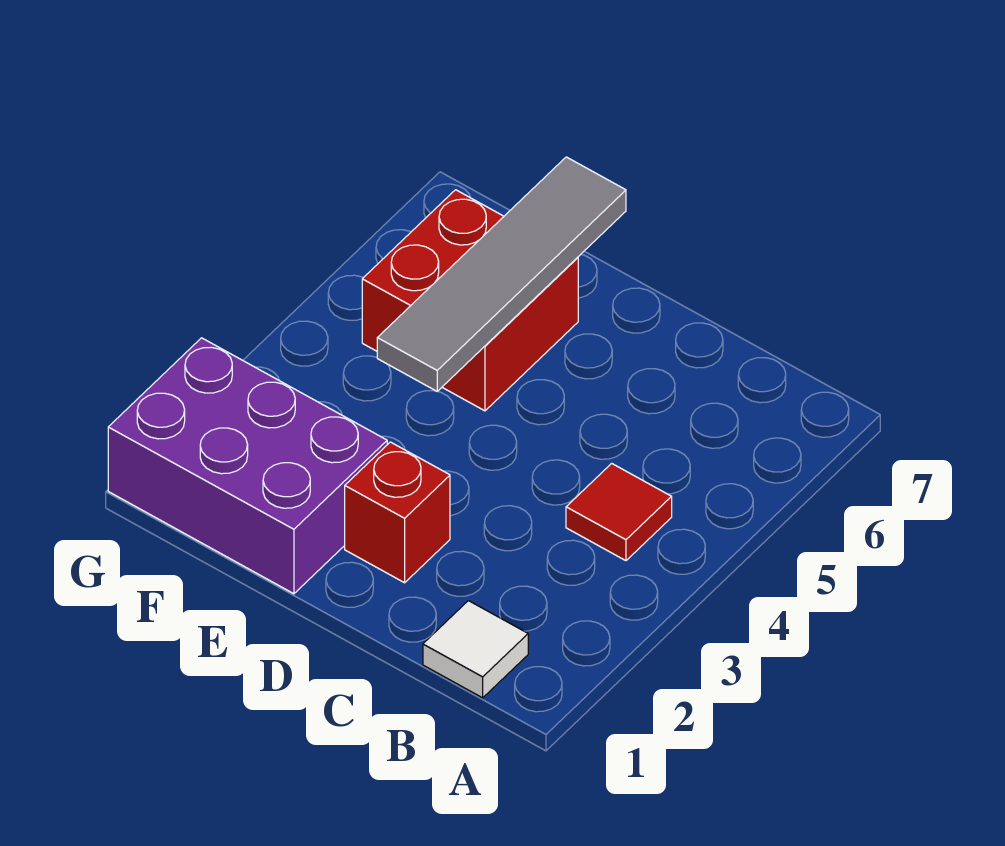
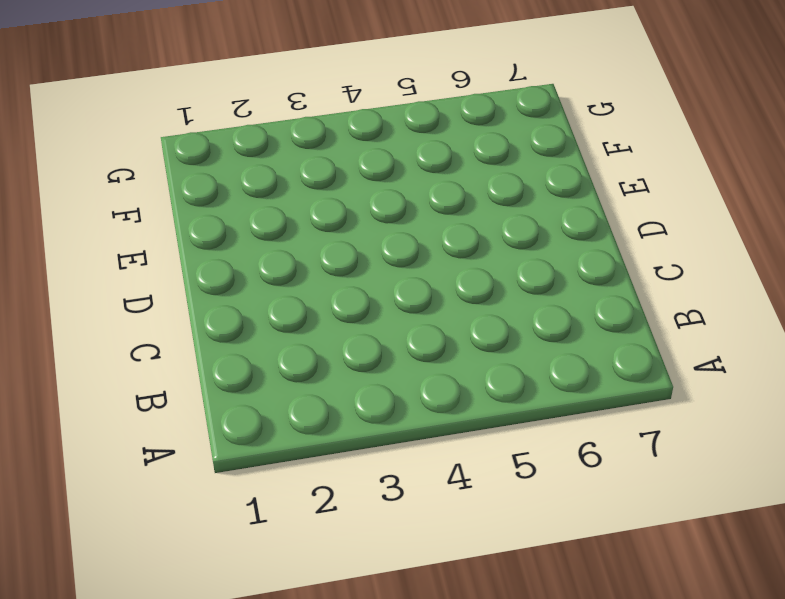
none -> white 1x1 tile [423,601,528,698]
none -> red 1x1 tile [566,463,672,561]

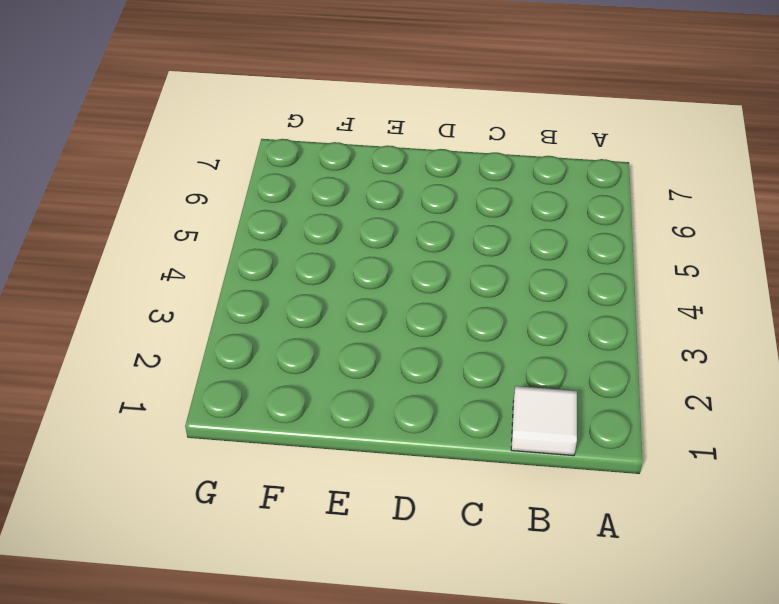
none -> red 1x1 tile [566,463,672,561]
none -> red 1x1 brick [345,442,450,583]

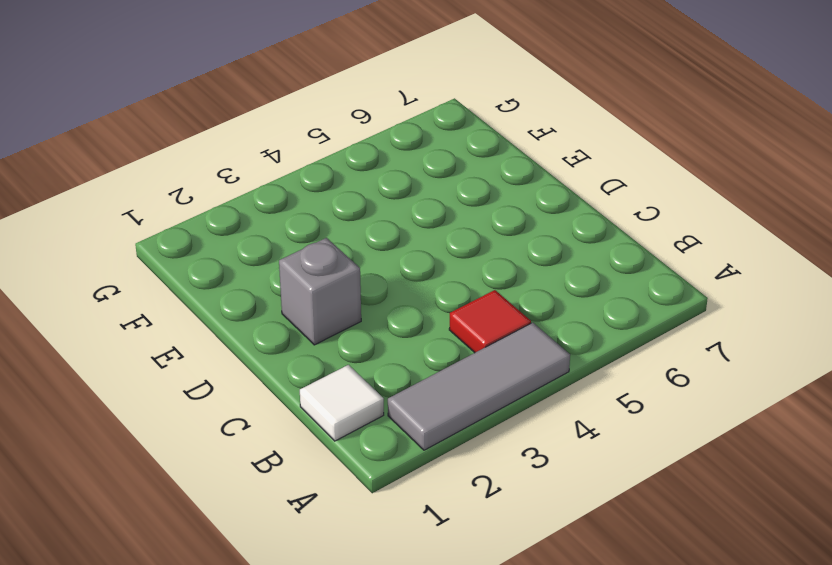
grey 1x3 tile [388,323,570,450] -> none
grey 1x1 brick [279,238,361,345] -> red 1x1 brick [345,442,450,583]
none -> purple 2x3 brick [108,338,387,594]
none -> red 2x2 brick [362,190,578,411]

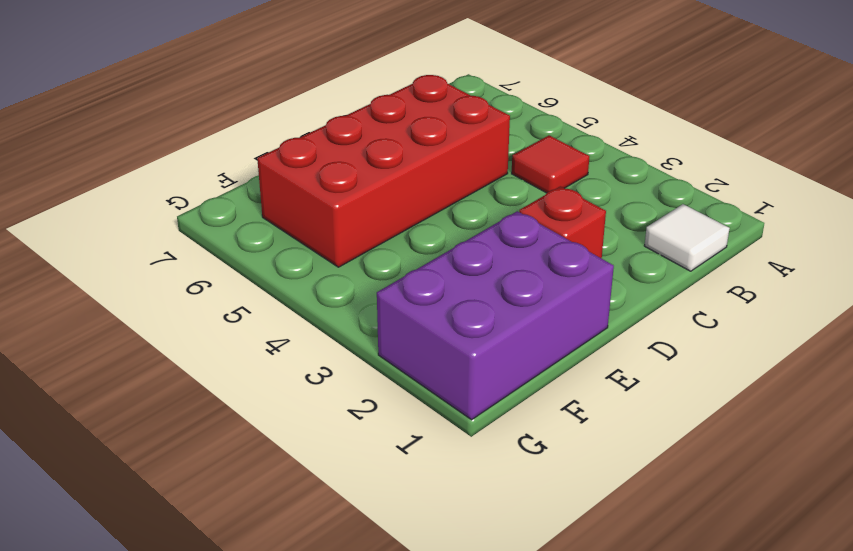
red 2x4 brick [257,75,510,267] -> red 2x2 brick [362,190,578,411]
none -> grey 1x4 tile [377,157,626,391]

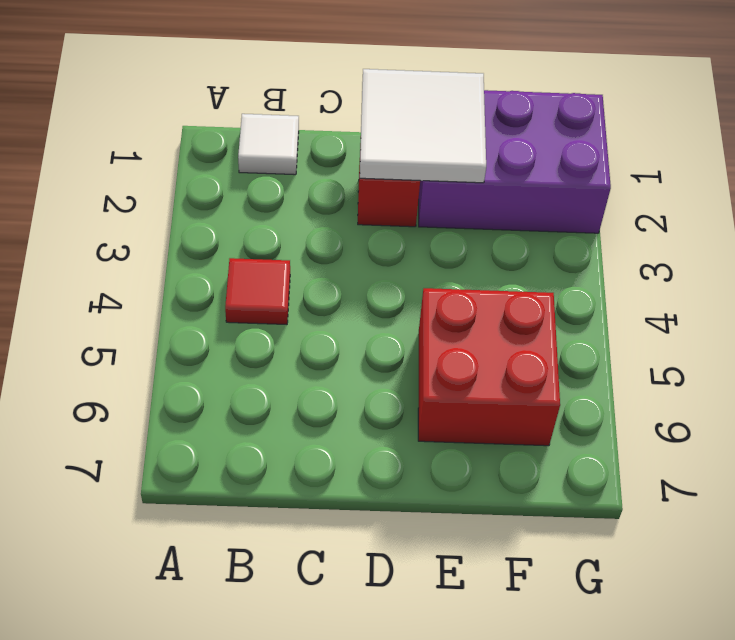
white 2x2 tile [360,69,486,183] -> none
none -> grey 1x4 tile [377,157,626,391]

